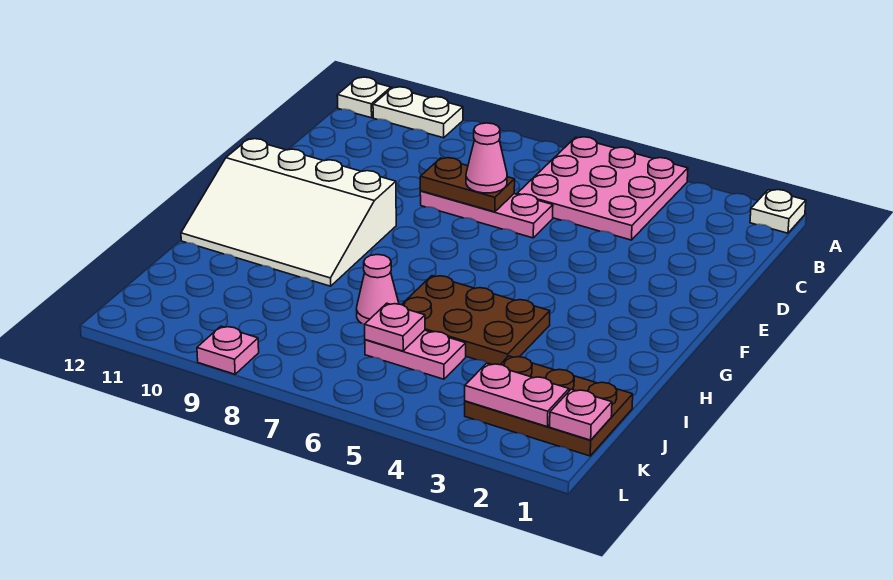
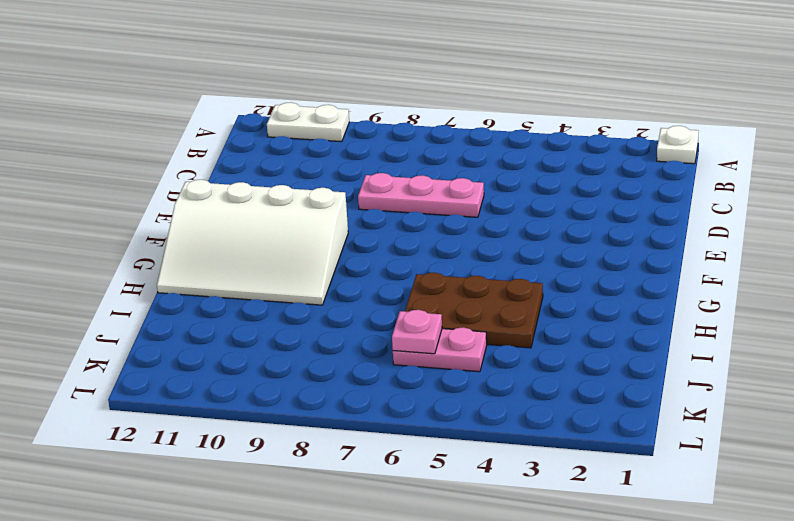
none -> pink 3x3 plate [517,137,688,240]
none -> white 1x1 plate [337,77,391,118]
none -> pink 1x1 cone [357,255,399,325]

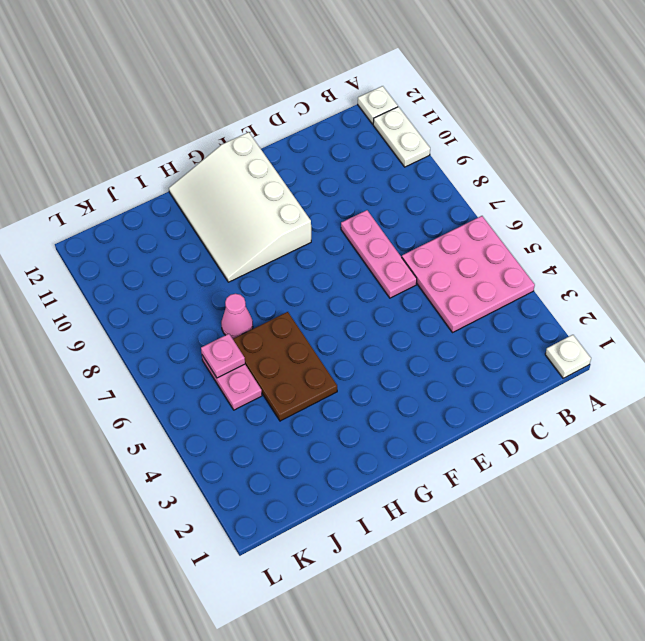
none -> brown 2x3 plate [465,356,633,456]
none -> pink 1x1 plate [197,326,259,374]
none -> brown 1x2 plate [420,158,515,212]

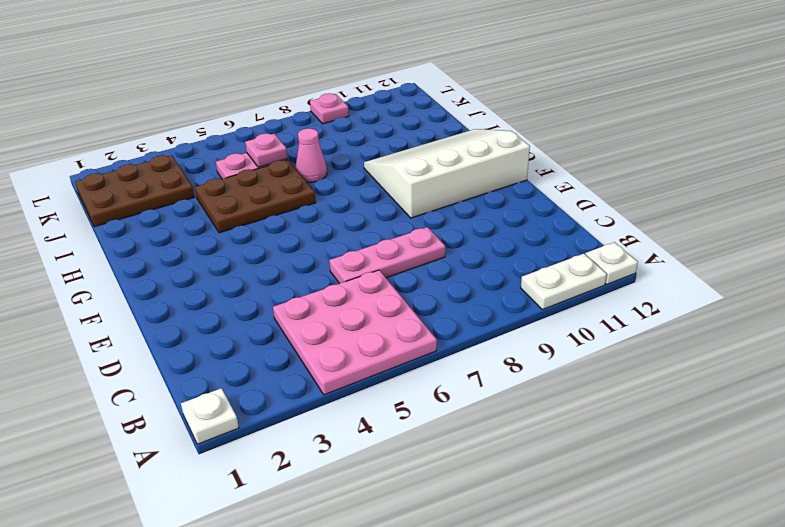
none -> brown 1x2 plate [420,158,515,212]
none -> pink 1x1 plate [550,389,612,440]
none -> pink 1x2 plate [465,363,569,427]

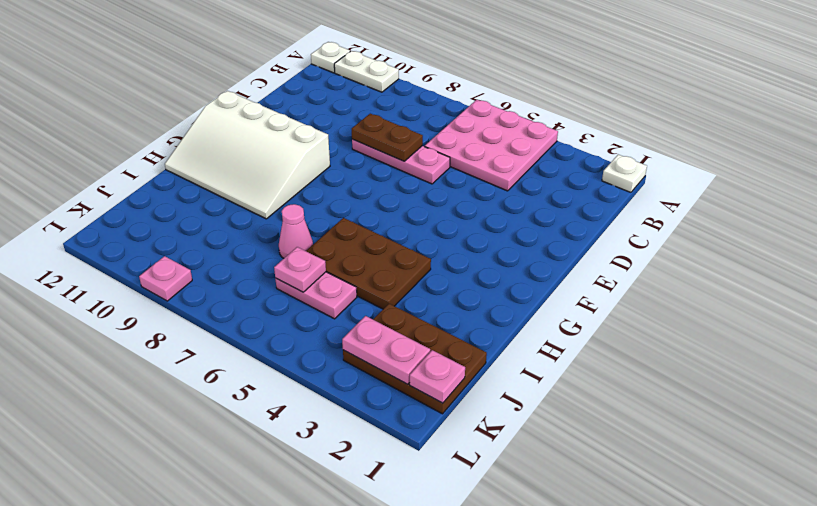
none -> pink 1x1 cone [466,123,507,193]

